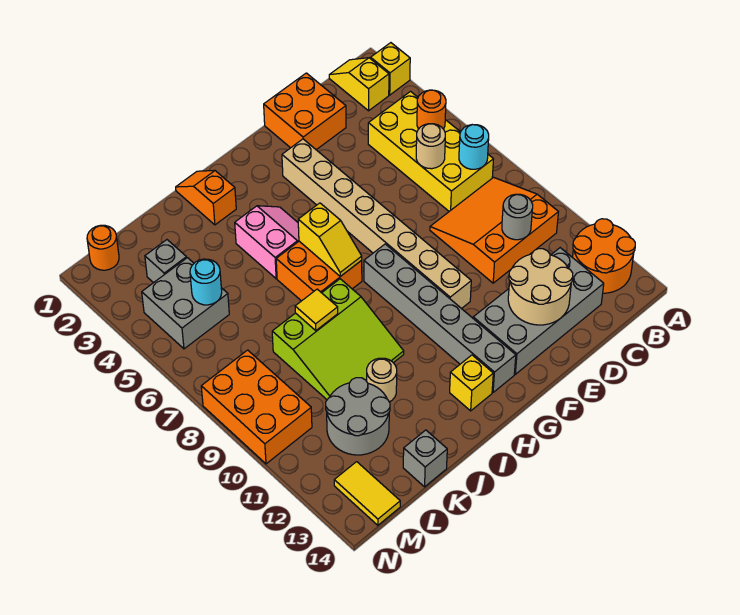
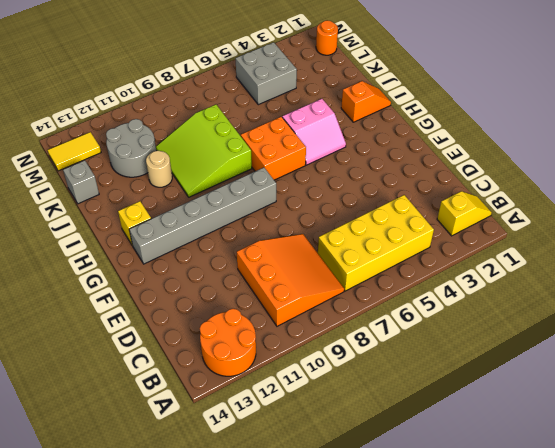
none -> yellow 1x1 brick [371,43,410,95]
none -> grey 2x4 brick [473,248,604,374]
none -> orange 2x2 brick [264,73,346,150]
none -> tan 1x8 brick [282,139,471,309]

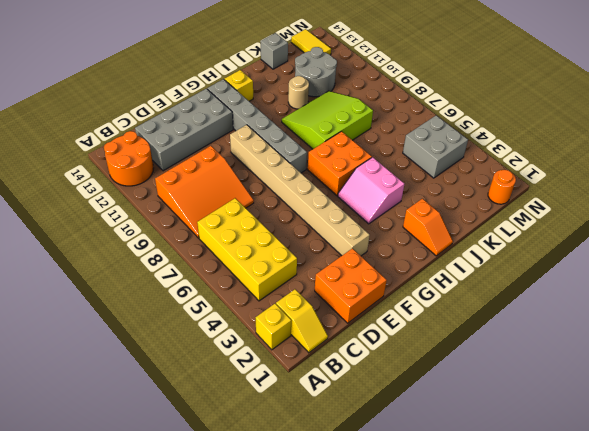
none -> grey 1x1 brick [145,240,187,283]
none -> orange 2x3 brick [201,350,312,464]
none -> orange 1x1 round brick [417,90,446,129]
none -> cyan 1x1 round brick [459,125,489,169]

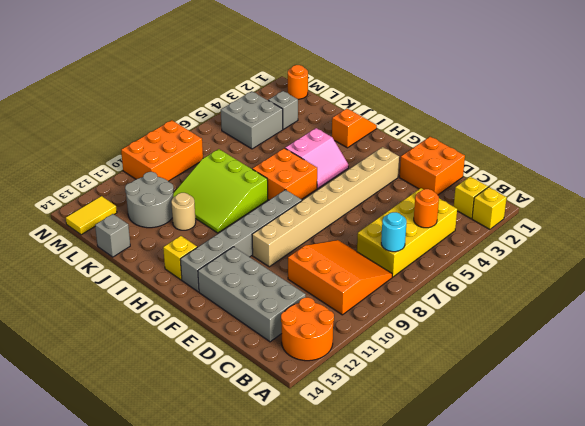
none -> tan 1x1 round brick [416,124,445,169]
none -> grey 1x1 round brick [502,194,533,240]
none -> tan 2x2 round brick [508,249,573,325]
none -> yellow 1x2 slope [298,203,362,276]

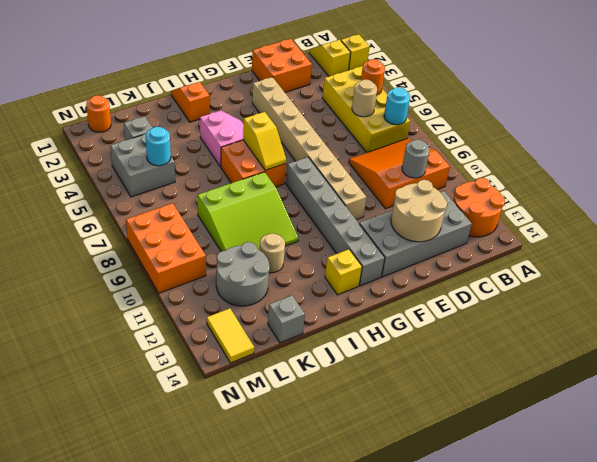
none -> yellow 1x1 tile [295,289,338,330]

